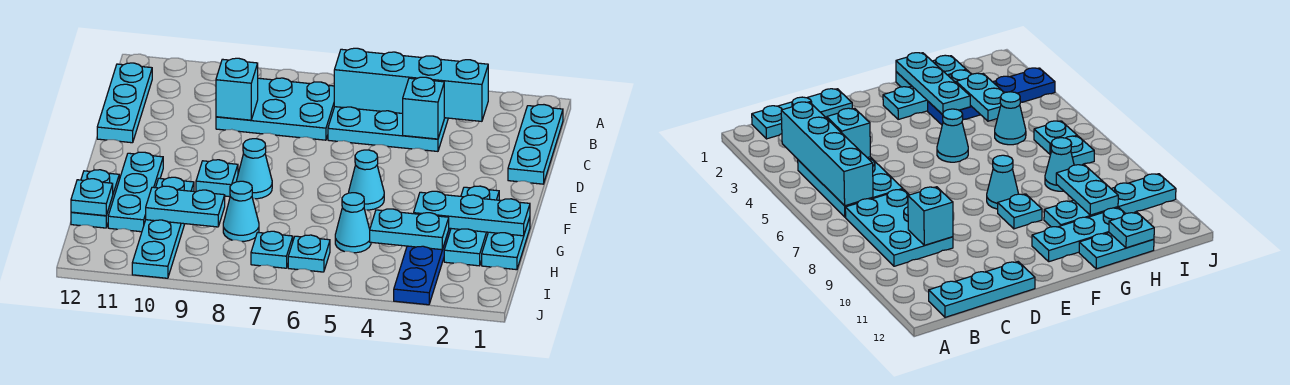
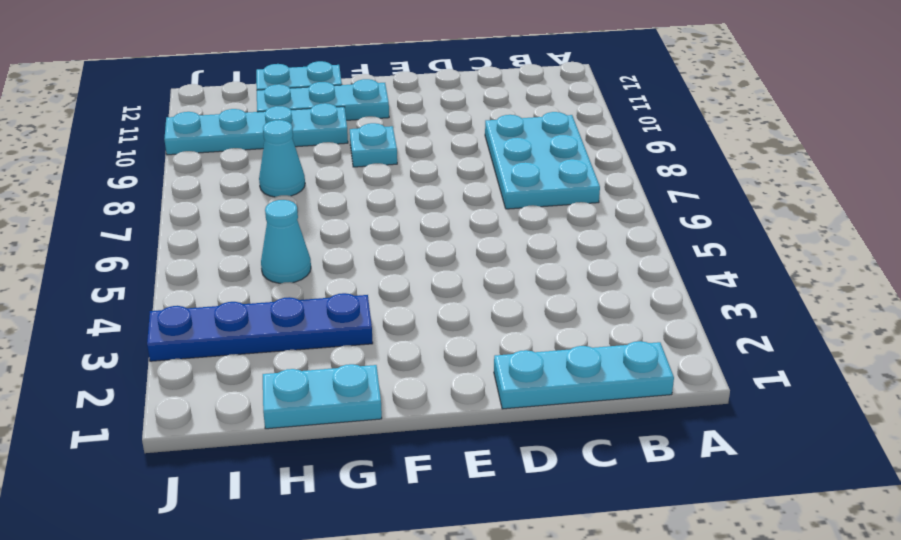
none -> cyan 2x3 plate [328,107,448,151]
none -> cyan 1x3 plate [97,63,152,143]
none -> cyan 1x3 plate [444,186,499,266]

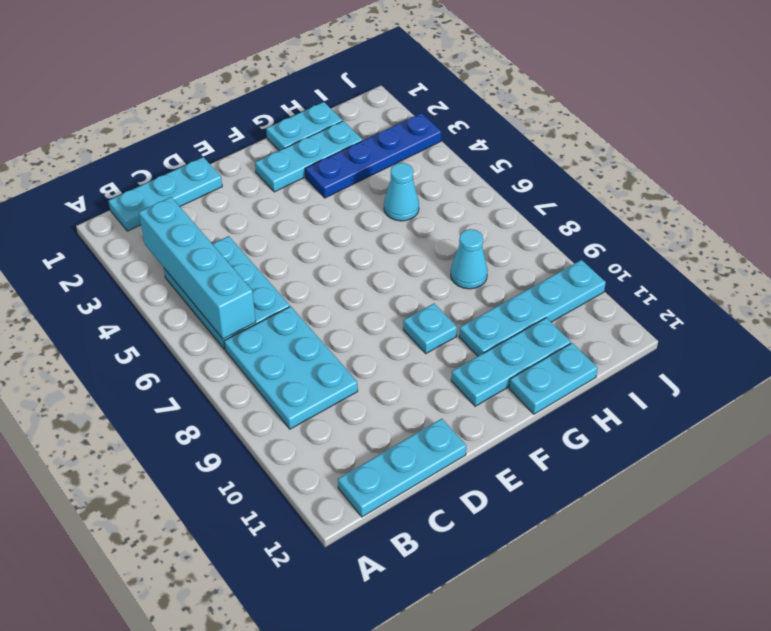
none -> cyan 1x1 cone [349,150,384,210]
none -> cyan 1x1 cone [237,139,272,199]
none -> cyan 1x1 plate [288,235,330,272]

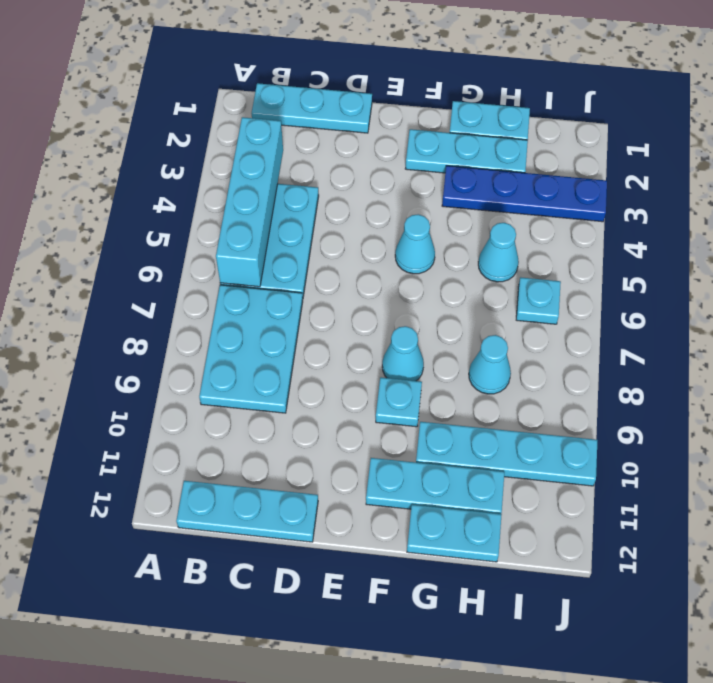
none -> cyan 1x1 plate [251,231,293,268]
none -> cyan 1x1 brick [403,77,444,139]
none -> cyan 1x1 brick [216,58,258,120]

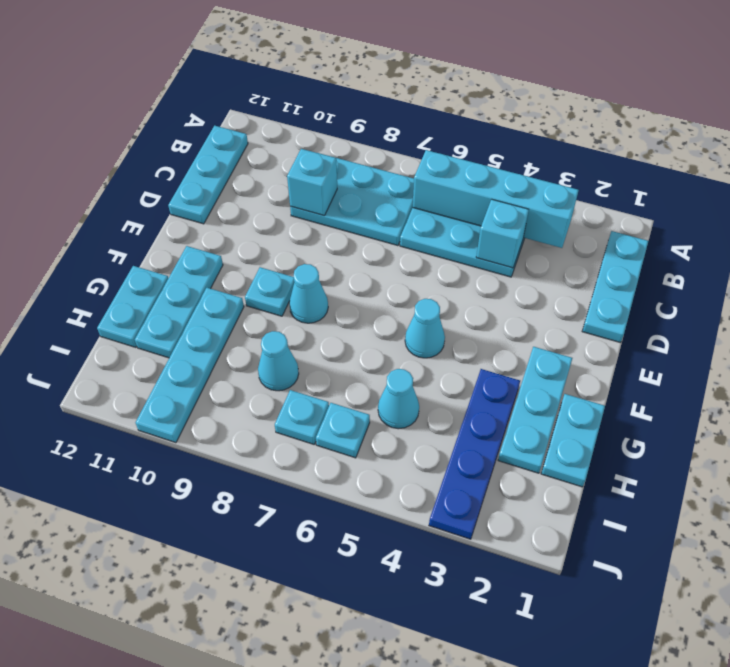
none -> cyan 1x3 plate [414,191,530,236]
none -> cyan 1x2 plate [370,209,449,250]
none -> cyan 1x2 plate [146,186,225,227]

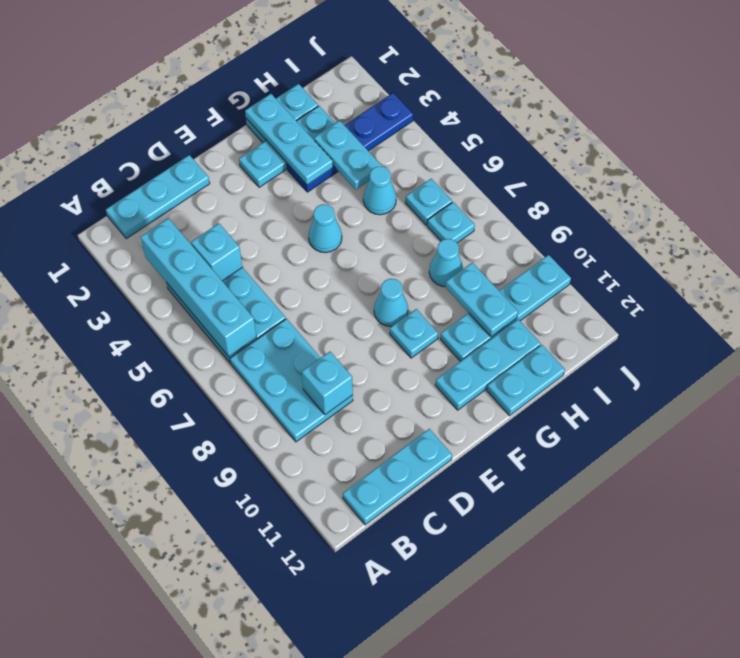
none -> cyan 1x1 plate [71,179,113,216]

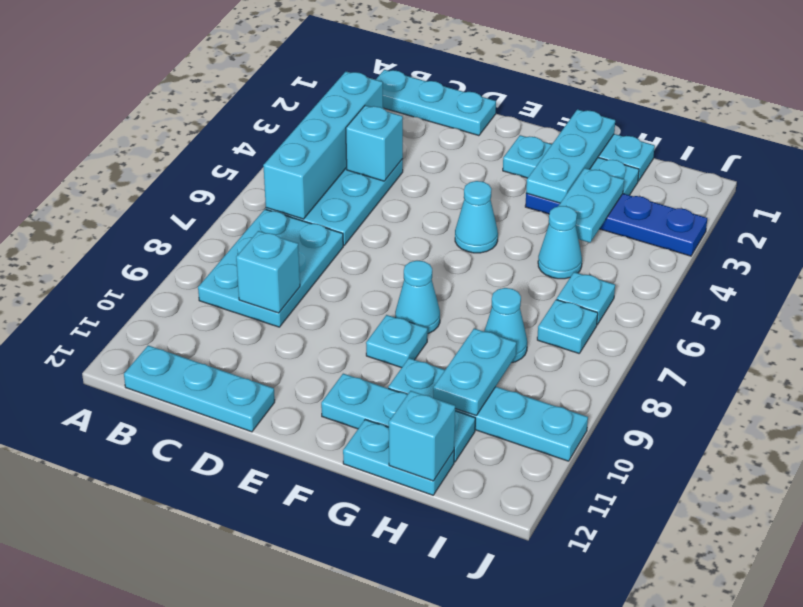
cyan 1x1 brick [389,391,455,481] -> cyan 1x1 plate [71,179,113,216]

